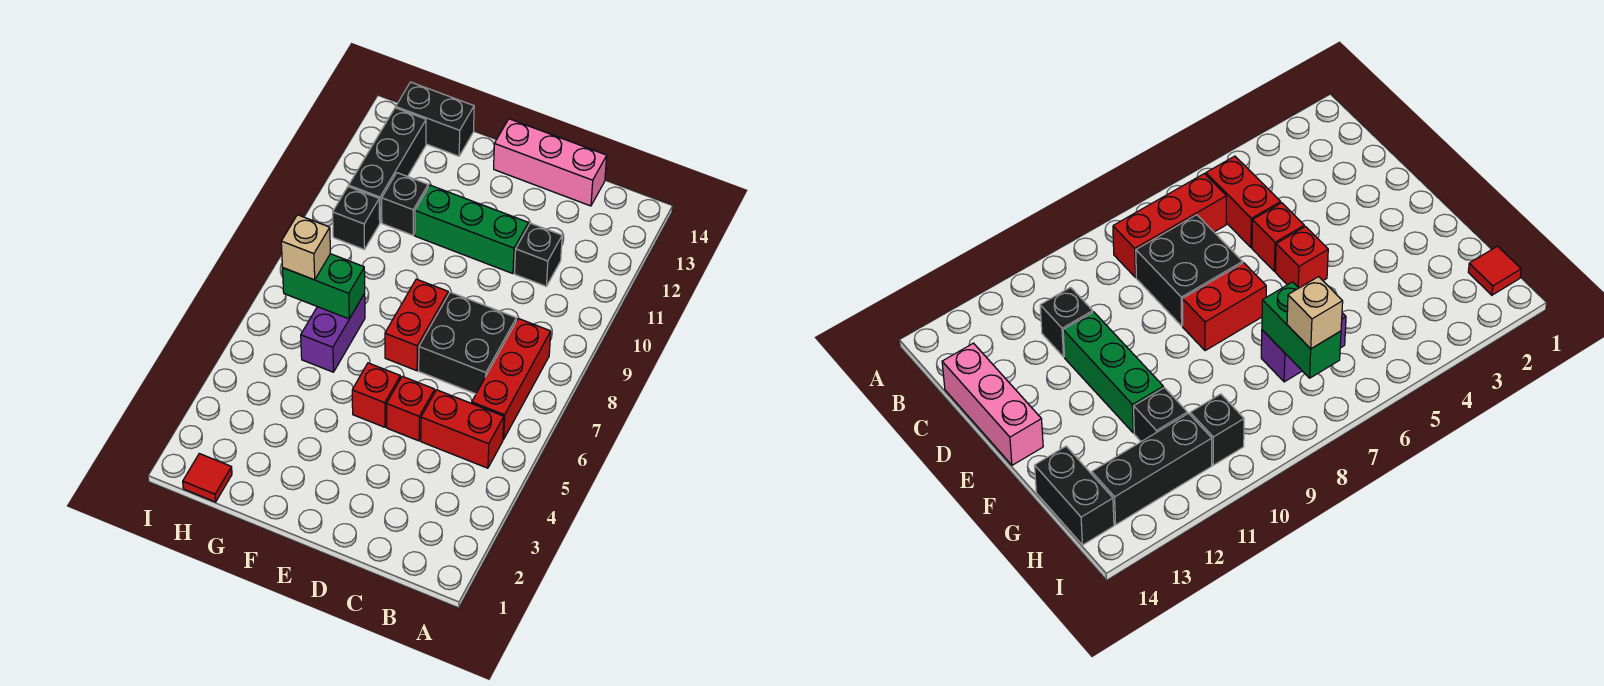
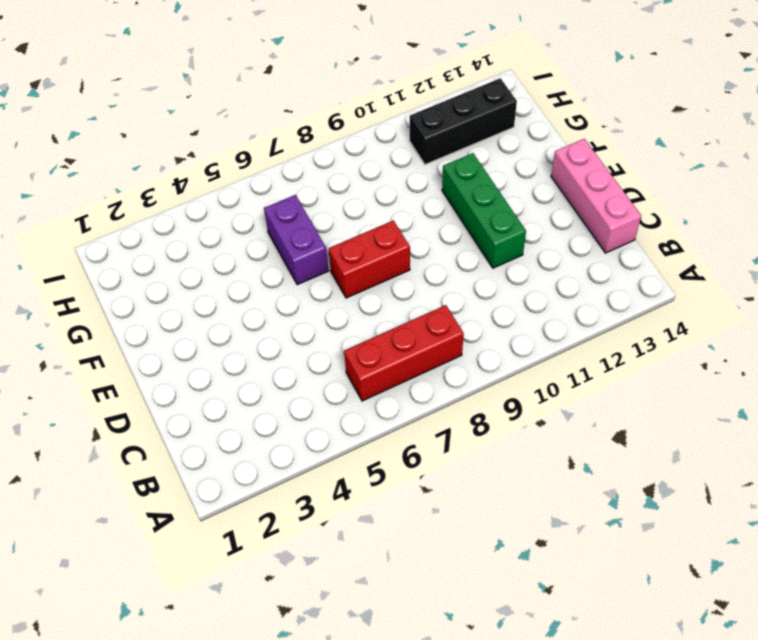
purple 1x2 brick [264,195,329,285] -> purple 1x2 brick turned to [301,294,365,372]
none -> red 1x2 brick [421,390,504,468]
none -> black 2x2 brick [419,292,516,394]
none -> black 1x1 brick [515,223,562,286]

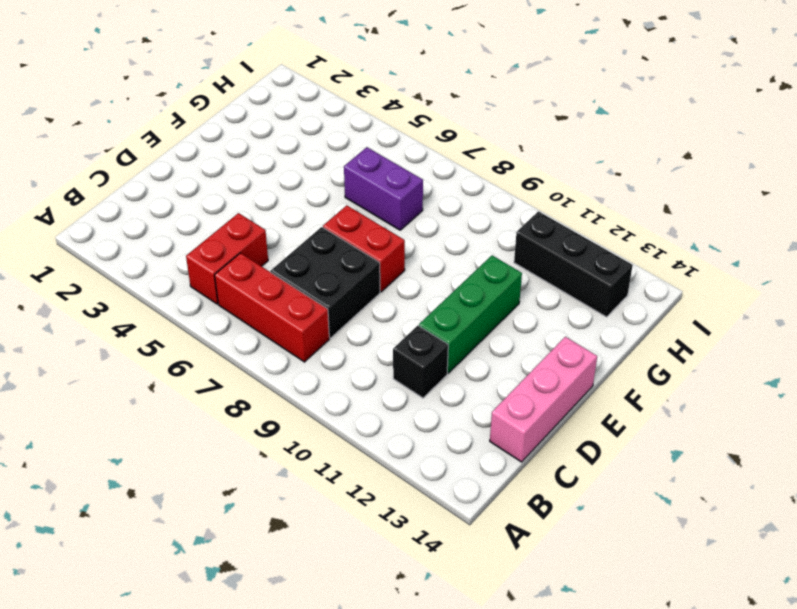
none -> red 1x1 brick [387,376,435,441]
none -> red 1x1 brick [352,363,400,427]
none -> black 1x1 brick [382,173,428,235]

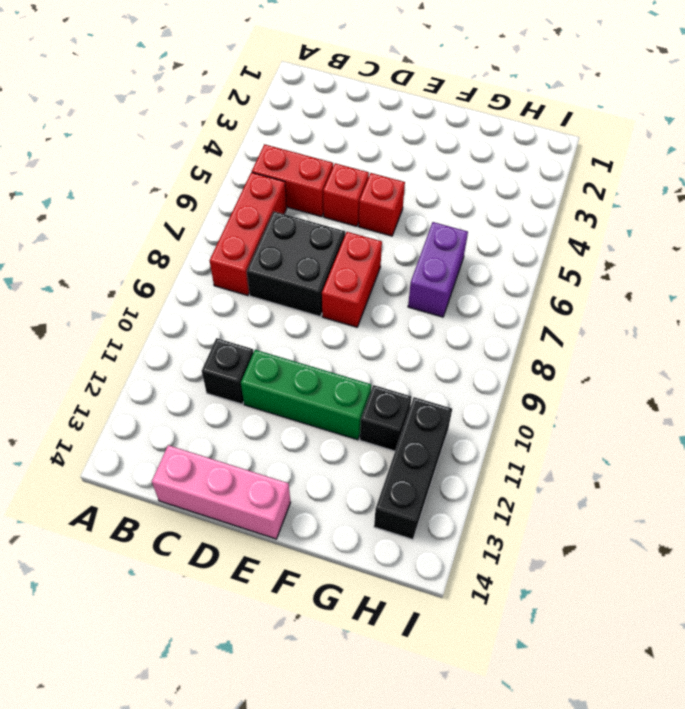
none -> black 1x2 brick [396,82,474,156]
none -> red 1x1 tile [183,454,232,502]
none -> black 1x1 brick [333,187,380,249]

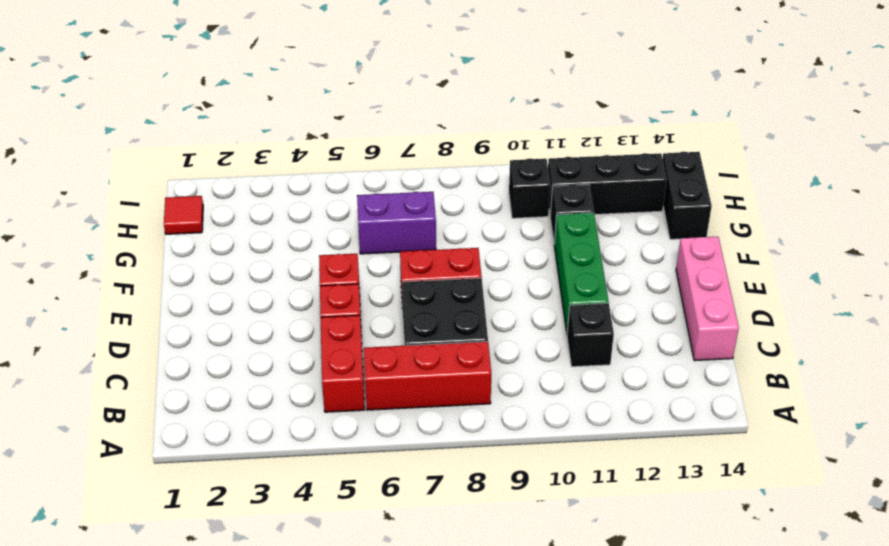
none -> green 1x2 brick [283,254,365,319]
none -> tan 1x1 brick [281,215,330,280]

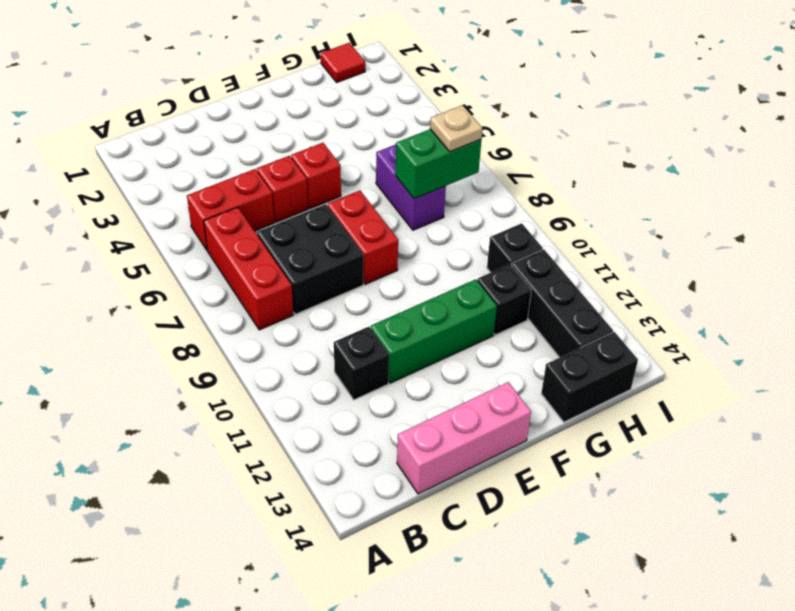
tan 1x1 plate [430,105,482,152] -> tan 1x1 brick [281,215,330,280]

